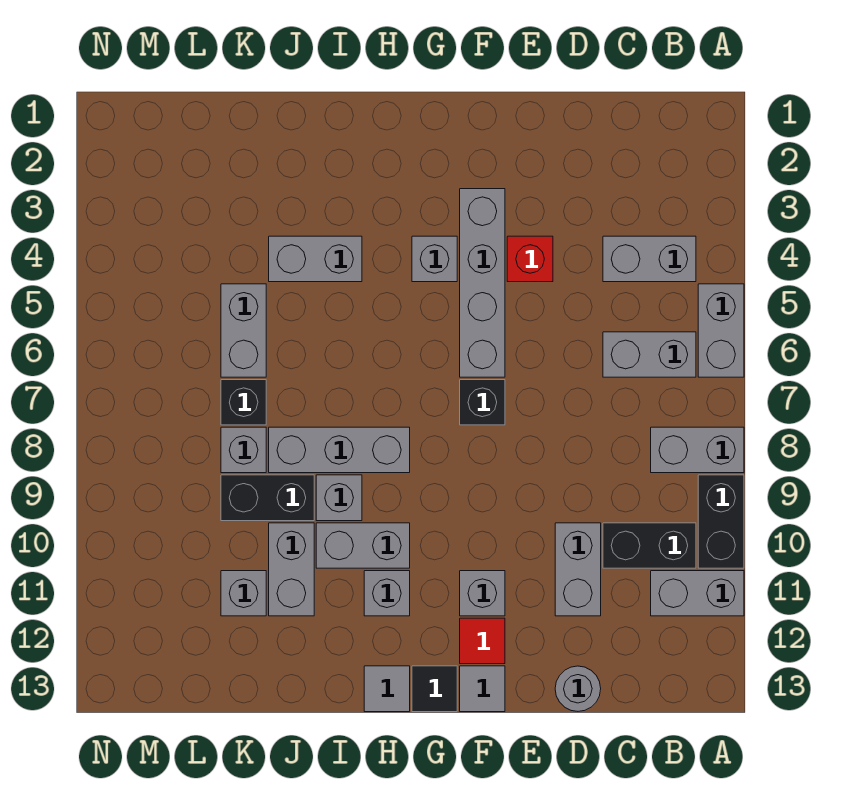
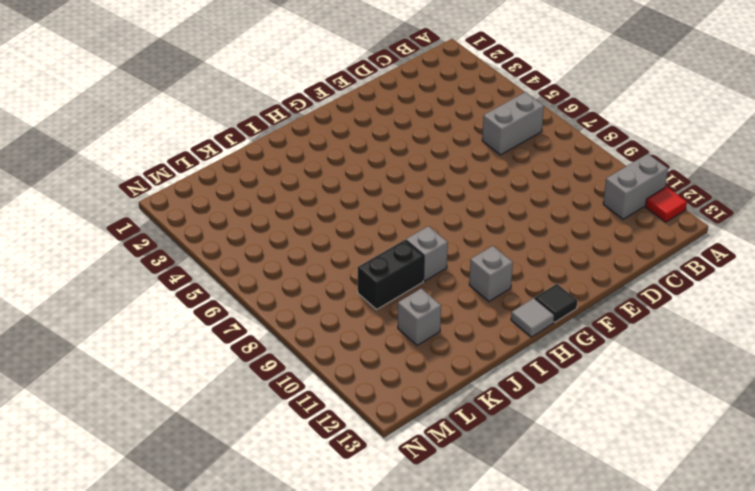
red 1x1 tile [646,187,687,222] -> red 1x1 tile moved to [460,618,505,664]
none -> grey 1x2 brick [698,284,744,377]
none -> grey 1x2 brick [651,427,744,473]
none -> black 1x2 brick [698,475,744,568]

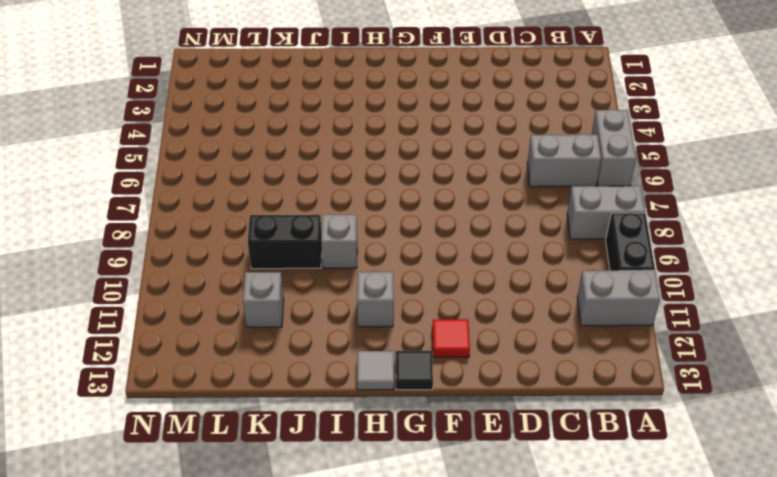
none -> grey 1x2 brick [603,236,696,282]
none -> black 1x2 brick [603,523,696,568]
none -> grey 1x2 brick [555,523,601,616]

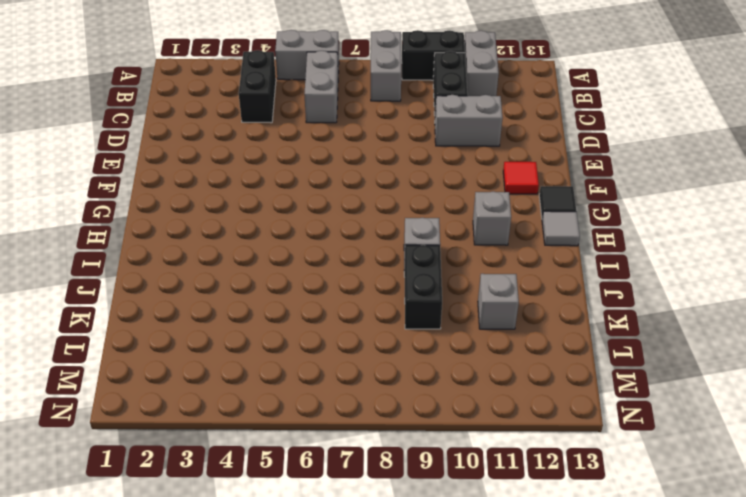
black 1x2 brick [239,50,276,123] -> grey 1x2 brick [603,236,696,282]
none -> grey 1x1 round brick [555,666,601,711]
none -> red 1x1 brick [507,236,553,282]
none -> grey 1x4 brick [460,189,505,377]

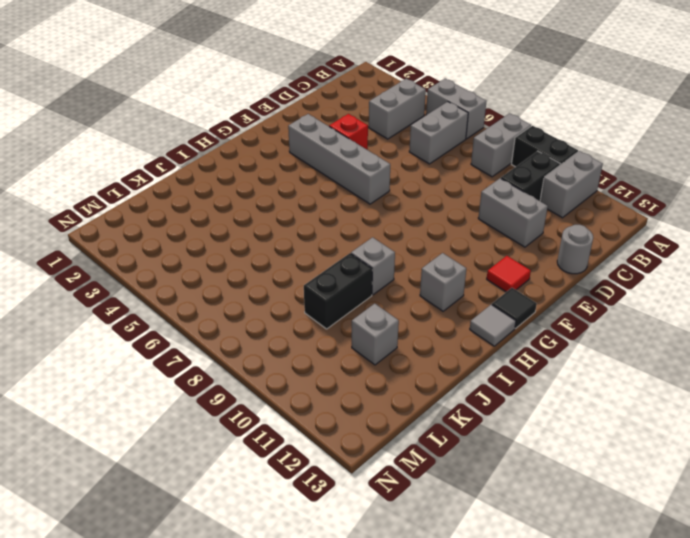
none -> black 1x1 brick [460,380,505,425]
none -> grey 1x1 brick [460,571,505,616]
none -> grey 1x1 tile [460,666,505,712]

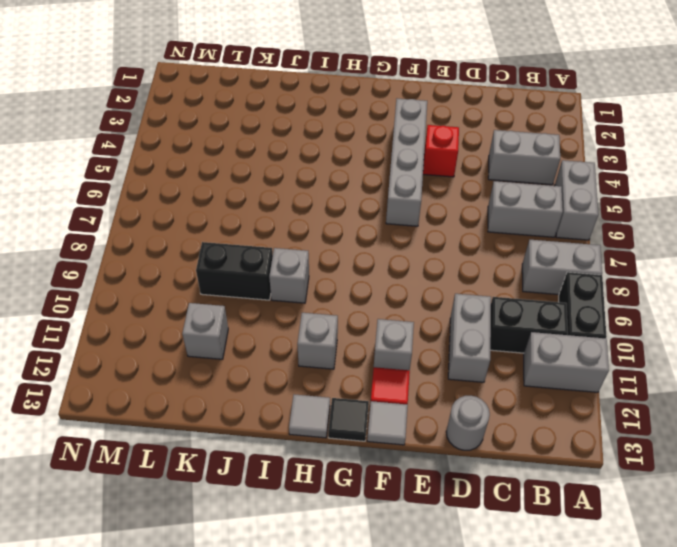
none -> black 1x1 brick [460,380,505,425]
none -> grey 1x1 brick [412,236,457,282]
none -> grey 1x3 brick [269,427,410,473]

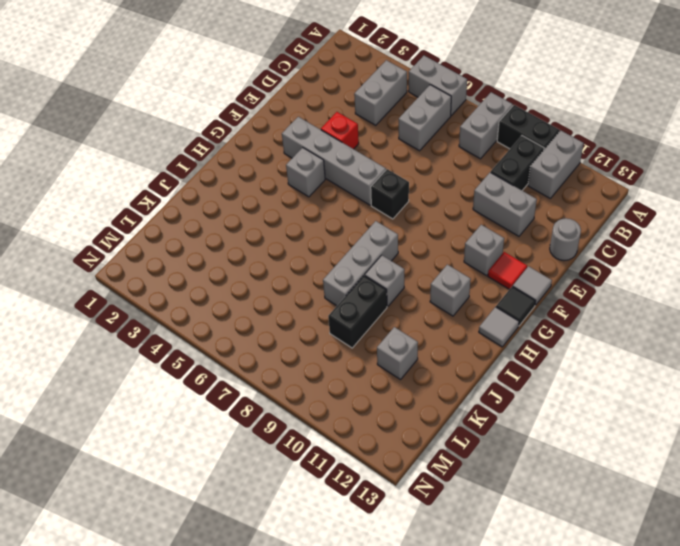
none -> grey 1x2 brick [316,523,410,568]
none -> grey 1x2 brick [269,236,362,282]
none -> grey 1x2 brick [269,523,314,616]

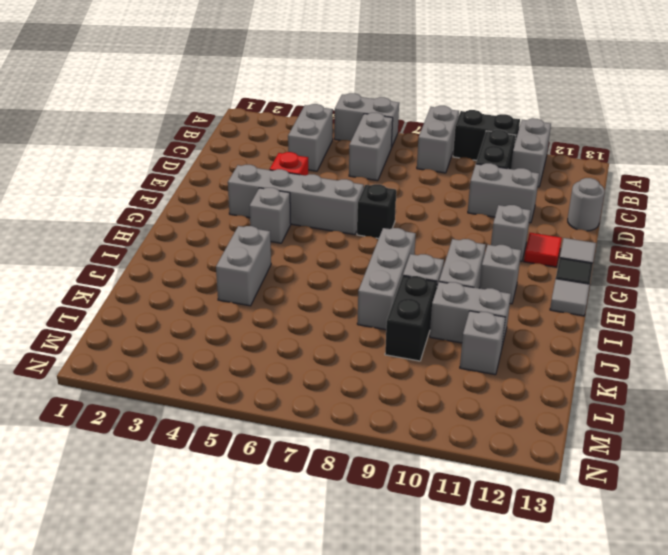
none -> grey 1x2 brick [221,284,266,377]
none -> black 1x1 brick [221,380,266,425]
none -> grey 1x1 brick [221,427,266,473]

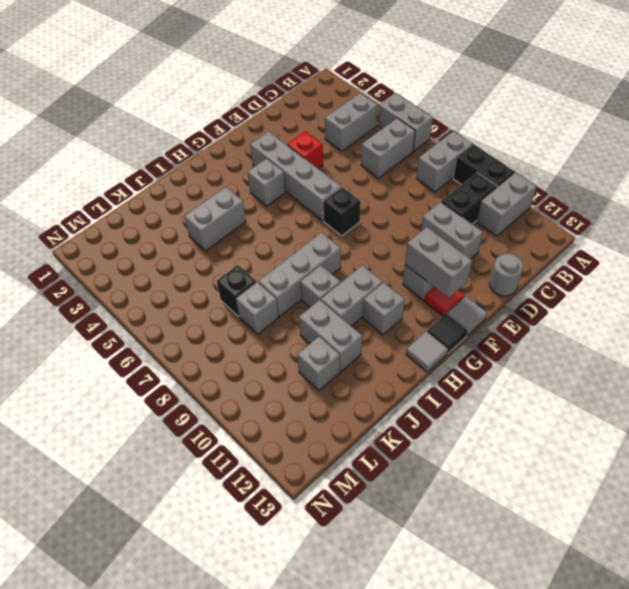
grey 1x2 brick [405,227,472,298] -> grey 1x2 brick moved to [221,284,266,377]
none -> black 1x2 brick [221,475,314,521]

